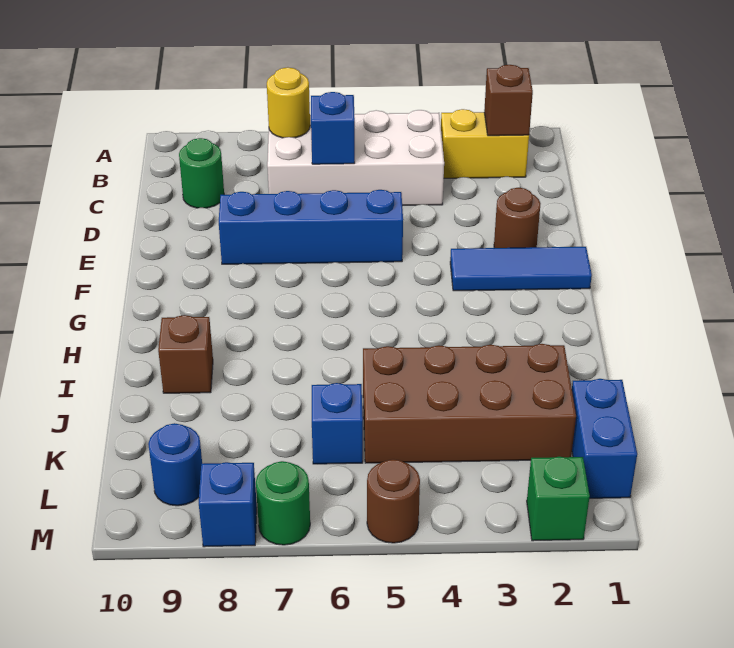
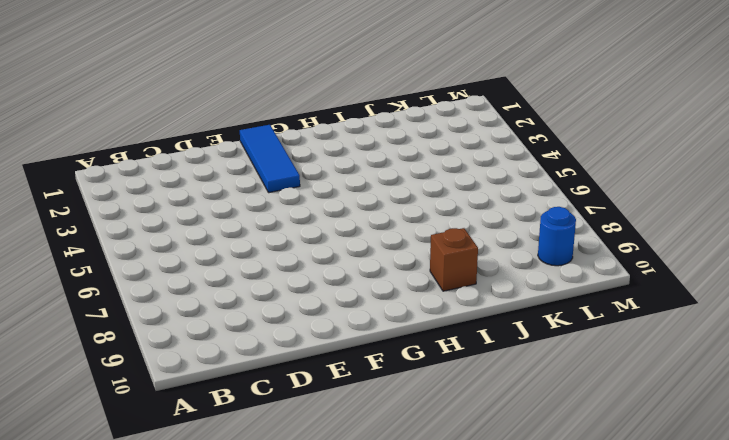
none -> yellow 1x2 brick [441,109,529,178]
none -> white 2x4 brick [267,110,444,206]
none -> green 1x1 round brick [179,138,224,208]

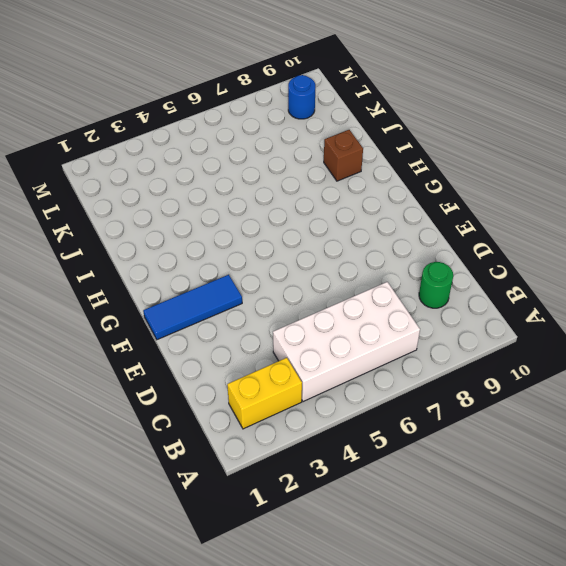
none -> brown 1x1 round brick [494,188,541,248]
none -> blue 1x4 brick [219,190,403,264]
none -> brown 2x4 brick [363,344,576,463]

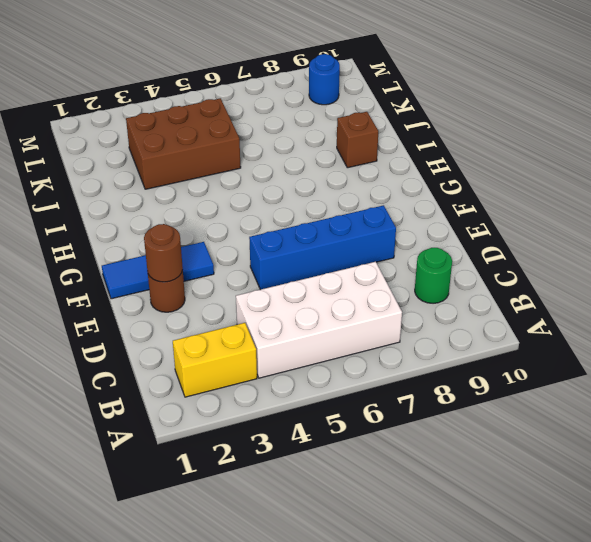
brown 1x1 round brick [144,224,183,282] -> brown 1x1 round brick moved to [367,459,420,543]
brown 2x3 brick [126,98,241,189] -> brown 2x4 brick [363,344,576,463]
none -> blue 1x2 brick [572,379,637,498]
none -> blue 1x1 brick [312,383,363,464]
none -> green 1x1 brick [527,456,590,541]

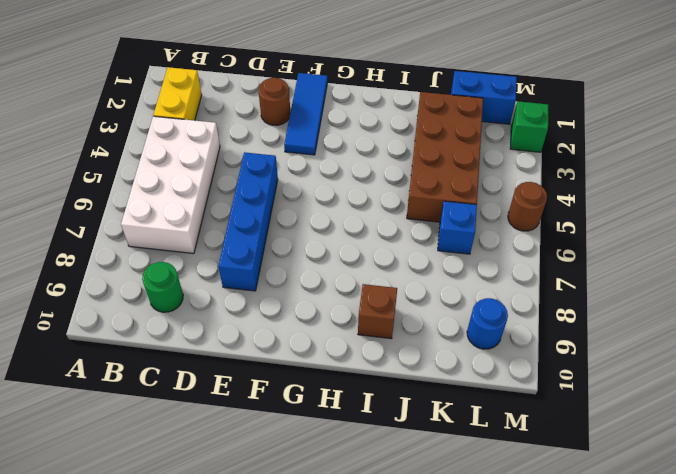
none -> green 1x1 round brick [256,461,310,545]
none -> blue 1x1 brick [199,462,257,547]
none -> brown 1x1 brick [484,65,533,136]

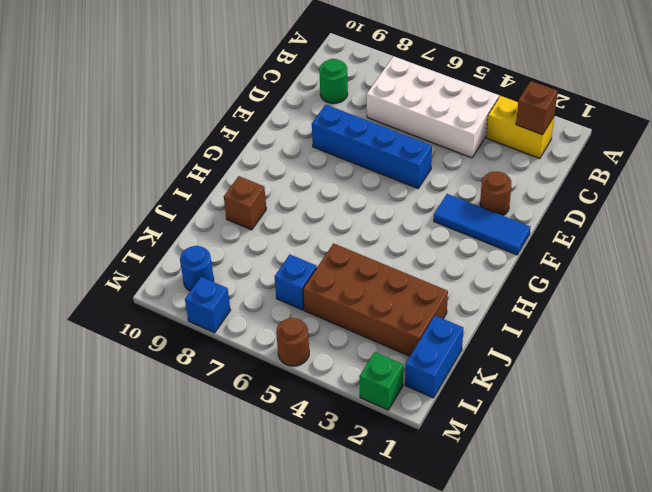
none -> green 1x1 round brick [256,461,310,545]
none -> yellow 1x1 round brick [267,67,310,138]
none -> blue 1x1 brick [311,92,355,164]

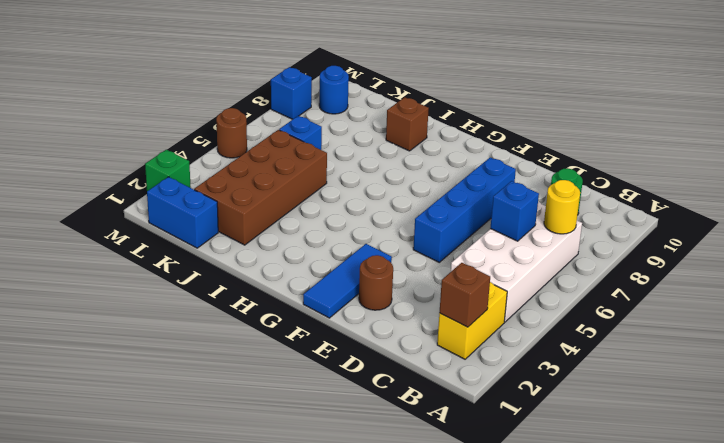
none -> green 1x1 round brick [256,461,310,545]

